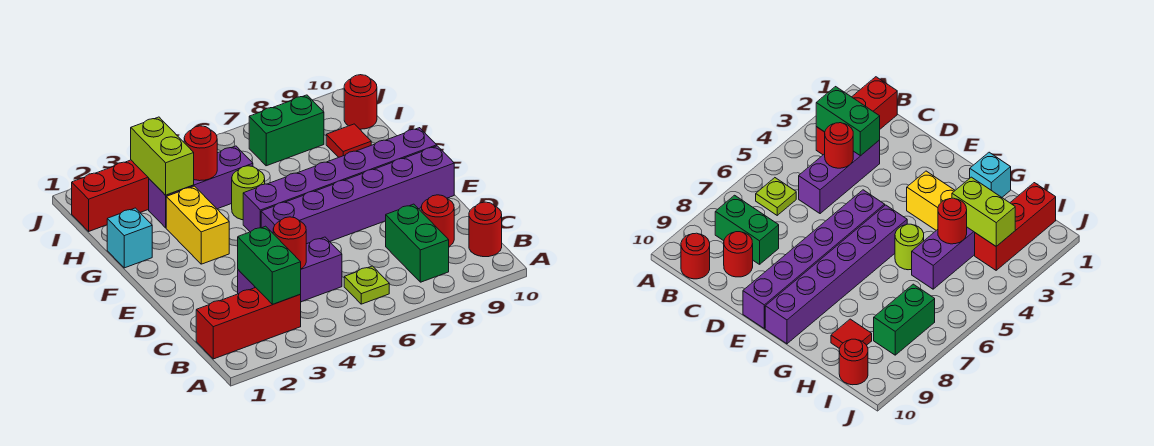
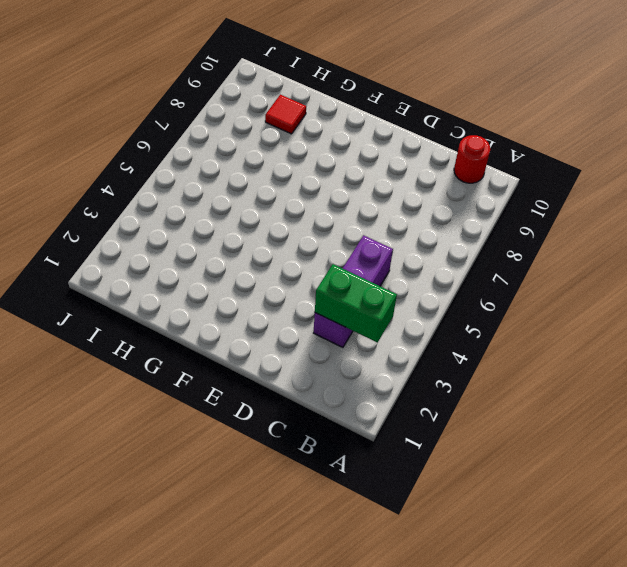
none -> red 1x3 brick [196,288,301,359]
none -> lime 1x1 plate [344,266,389,304]
none -> green 1x2 brick [386,204,449,282]

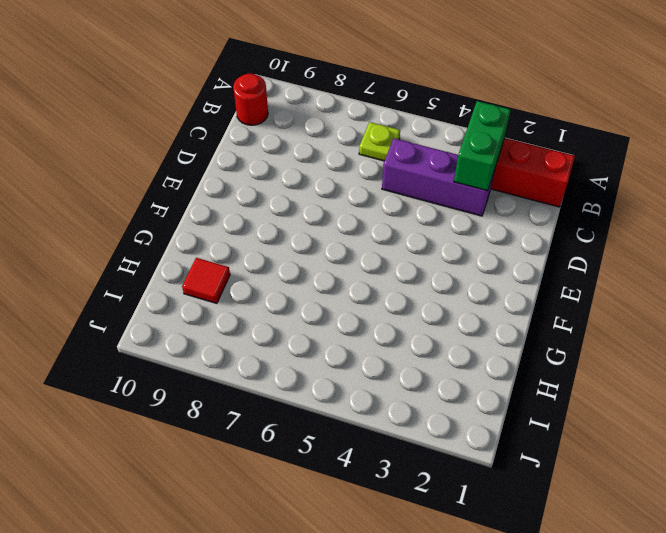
none -> green 1x2 brick [386,204,449,282]
none -> red 1x1 round brick [421,195,454,246]
none -> purple 1x6 brick [261,146,454,244]

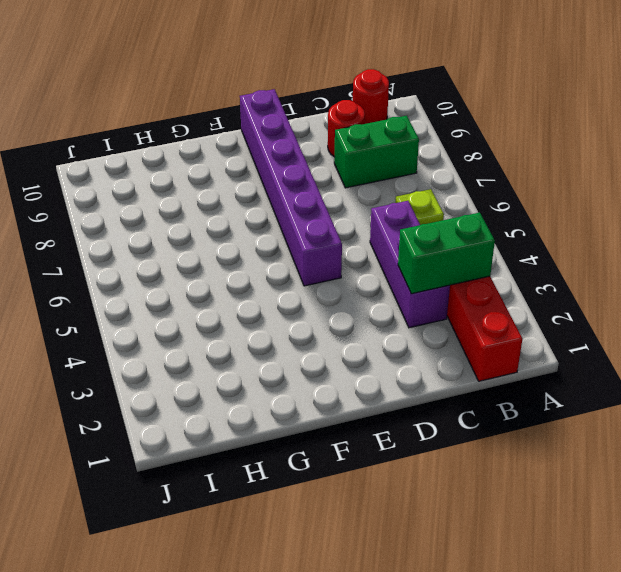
none -> yellow 1x2 brick [166,186,229,264]
none -> purple 1x6 brick [243,128,437,232]
none -> cyan 1x1 brick [107,208,152,268]

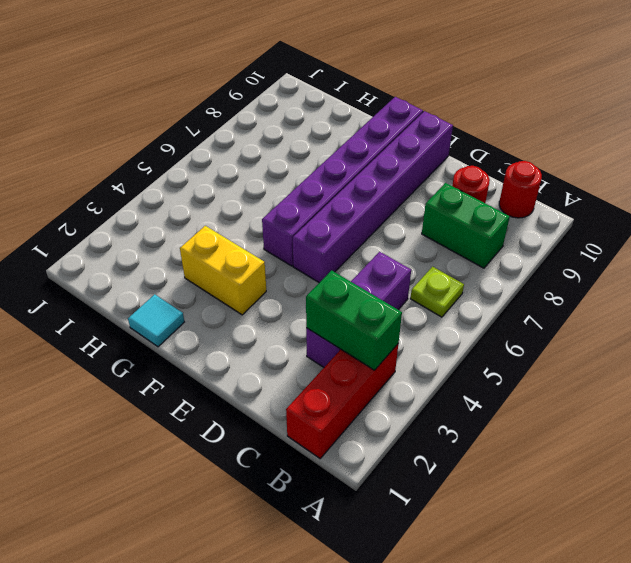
cyan 1x1 tile [128,294,184,347] -> cyan 1x1 brick [107,208,152,268]
none -> lime 1x1 round brick [232,166,265,220]
none -> purple 1x3 brick [149,146,253,228]
none -> red 1x1 tile [326,124,371,157]

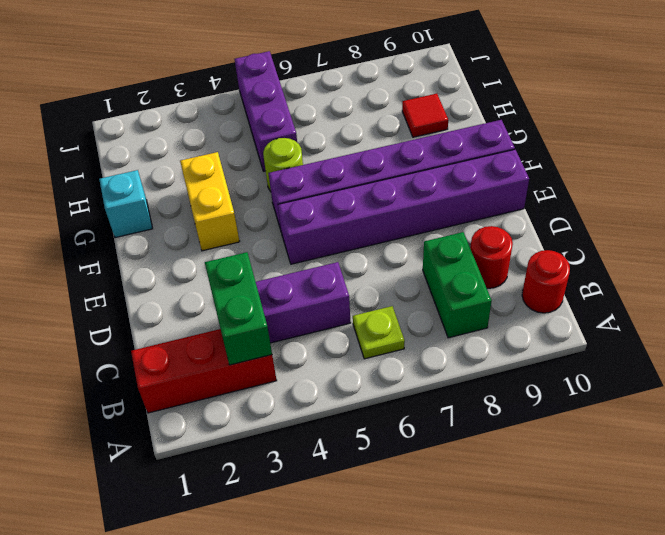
purple 1x3 brick [235,51,297,171] -> purple 1x3 brick turned to [149,146,253,228]
none -> red 1x3 brick [72,160,149,231]
none -> green 1x2 brick [249,95,324,166]
none -> red 1x1 round brick [344,75,377,129]

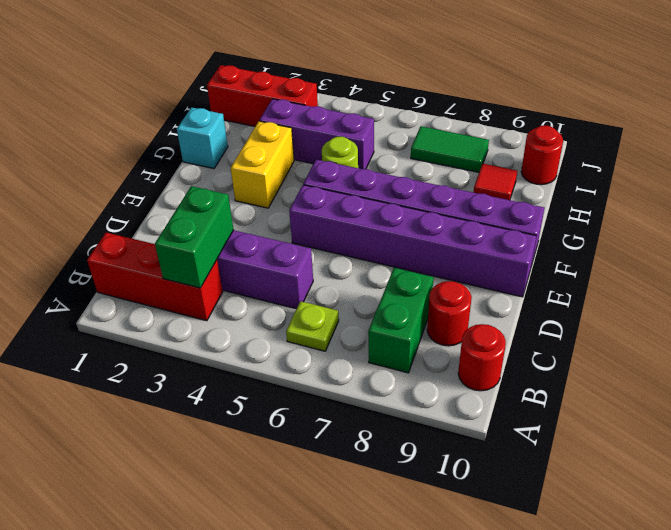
green 1x2 tile [411,126,489,172] -> green 1x2 brick [249,95,324,166]
none -> red 1x1 round brick [273,217,306,269]
none -> lime 1x2 brick [131,117,194,195]
none -> red 1x1 round brick [184,126,217,181]

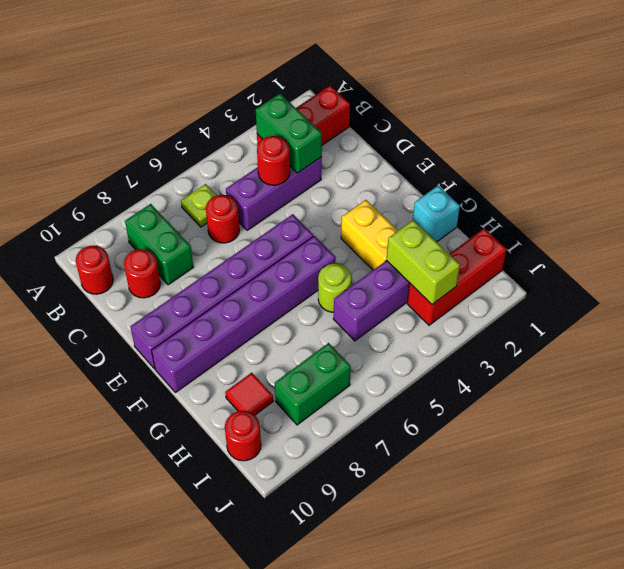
red 1x1 round brick [206,195,239,243] -> red 1x1 round brick moved to [184,126,217,181]

